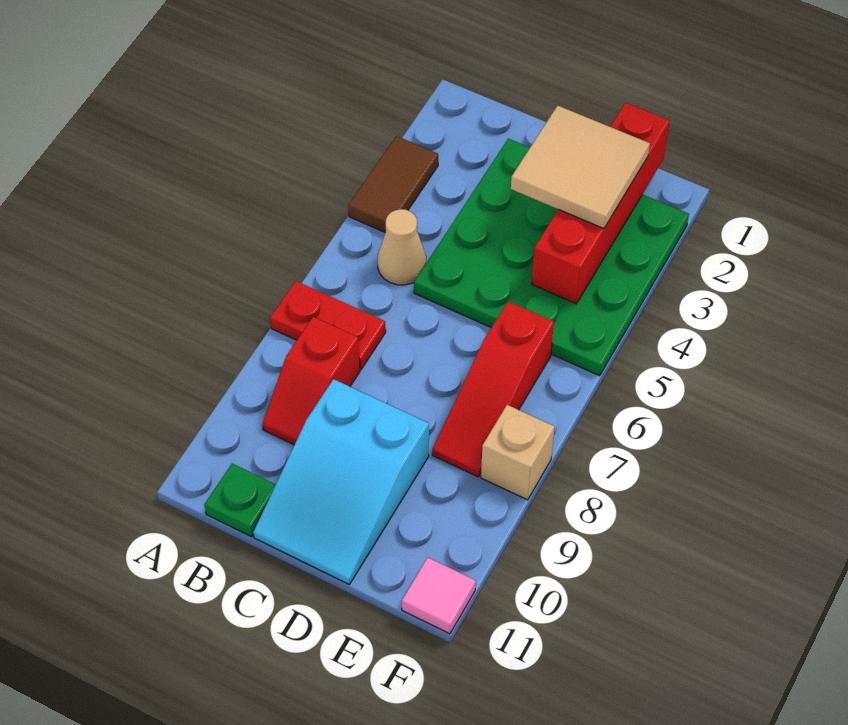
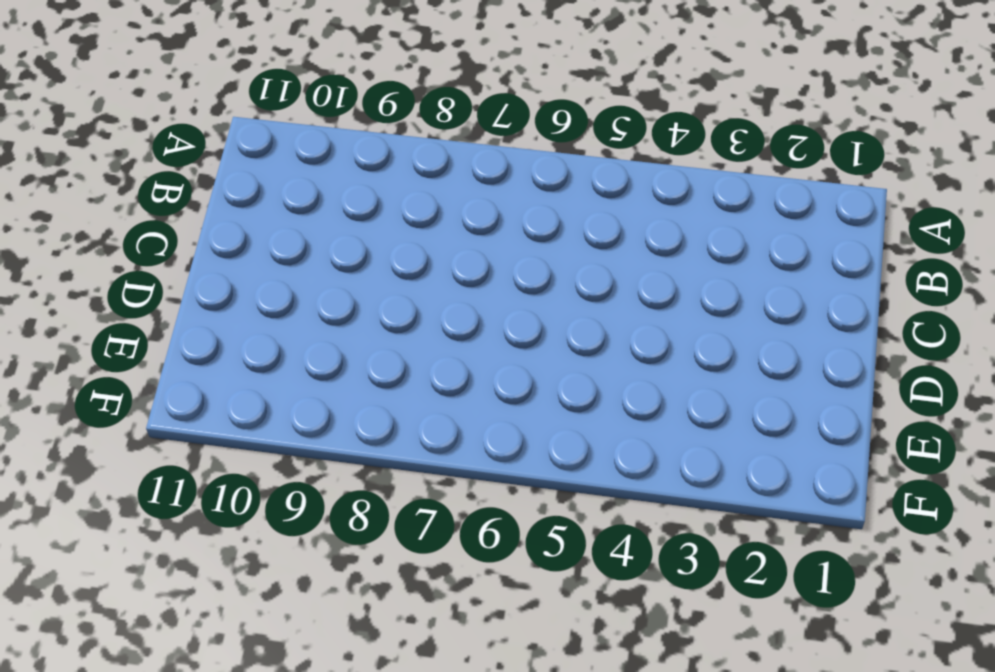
none -> brown 1x2 tile [348,136,438,232]
none -> red 1x2 plate [270,281,386,370]
none -> tan 1x1 cone [377,209,426,285]

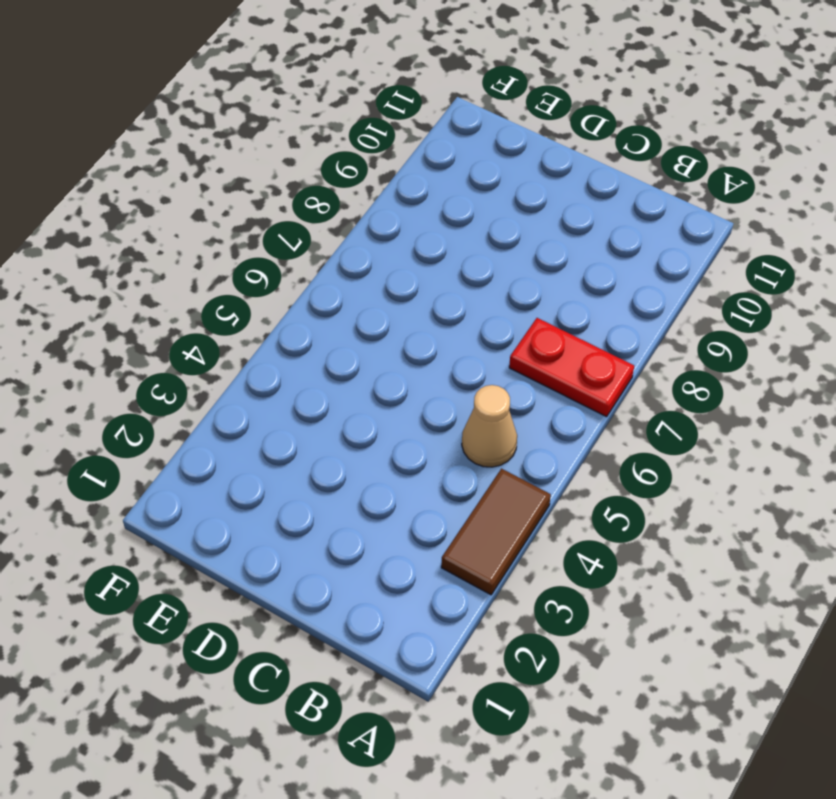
none -> red 1x2 slope [262,317,360,445]
none -> green 1x1 plate [204,464,276,537]
none -> green 4x4 plate [414,139,689,376]

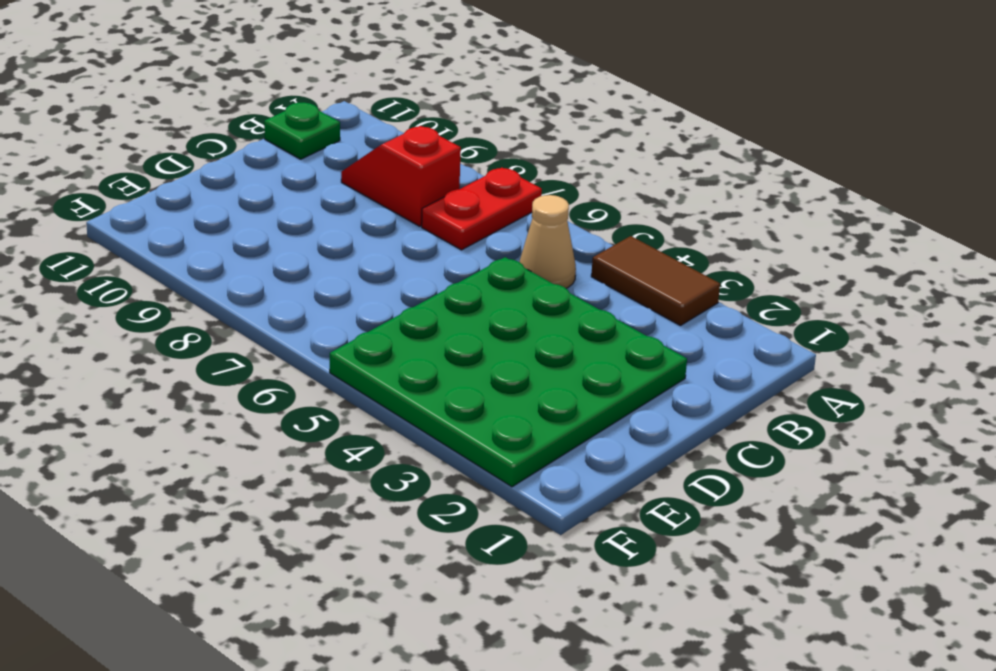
none -> cyan 2x3 slope [253,379,429,584]
none -> red 1x3 slope [432,301,554,477]
none -> tan 1x1 brick [481,405,555,500]

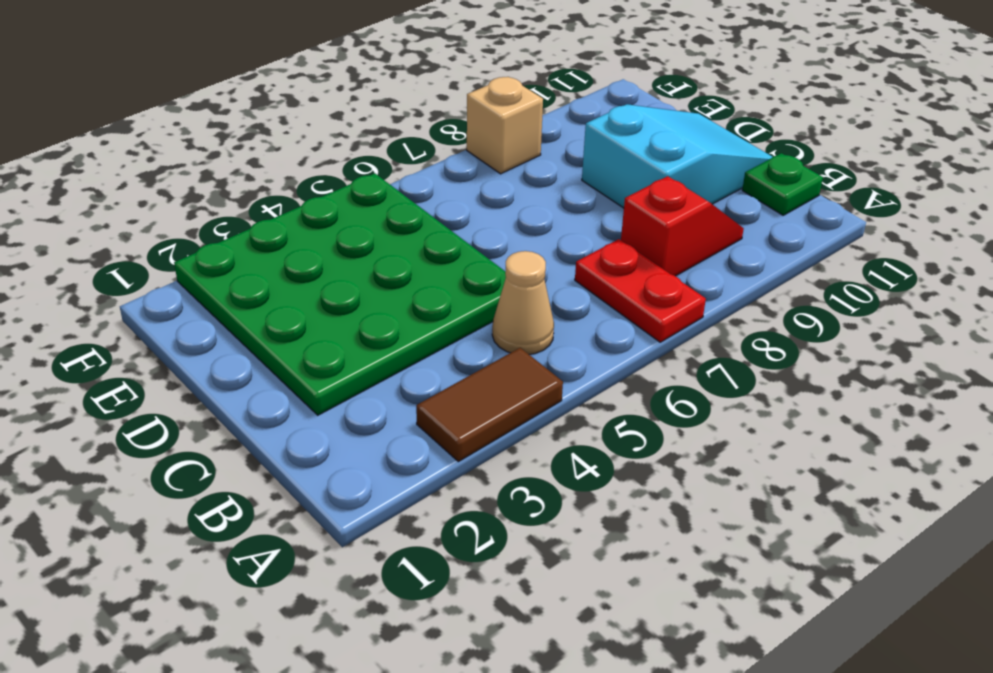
none -> red 1x3 slope [432,301,554,477]
none -> pink 1x1 tile [402,558,476,634]
none -> red 1x4 brick [532,102,670,304]

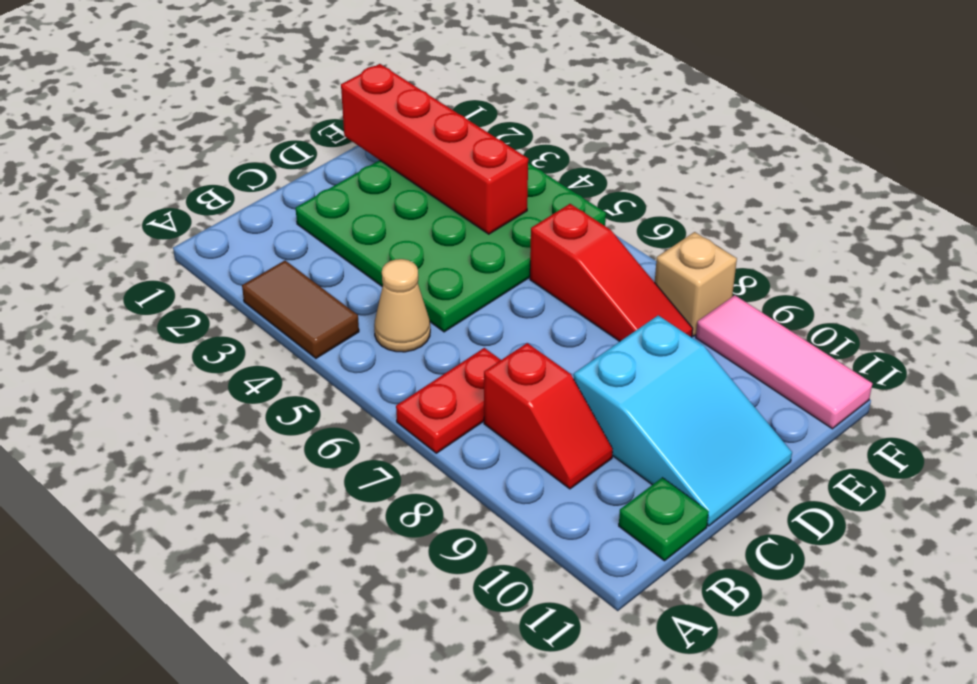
pink 1x3 tile [696,295,872,429] -> pink 1x1 tile [402,558,476,634]
none -> tan 2x2 tile [511,106,650,229]

